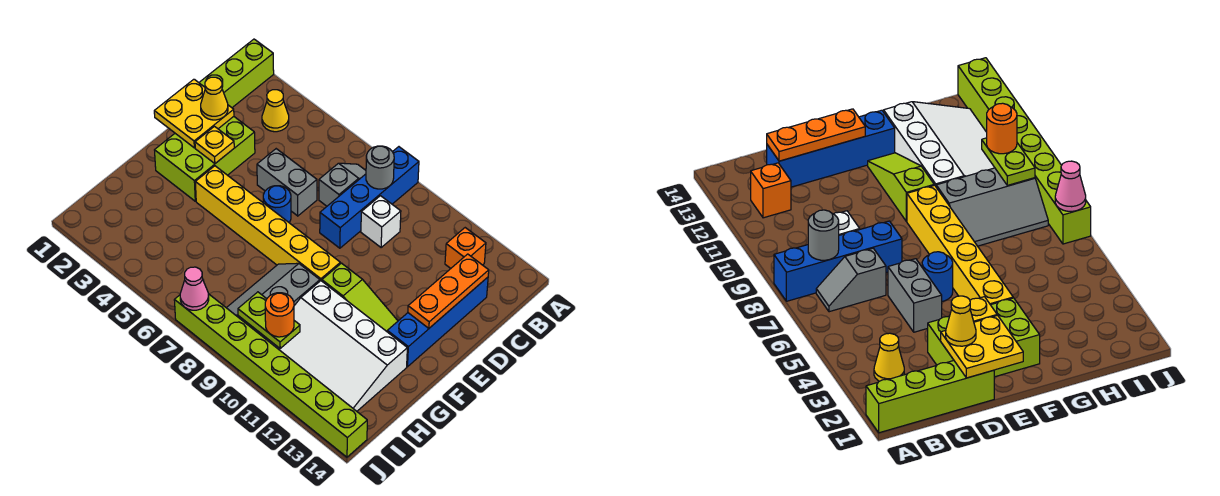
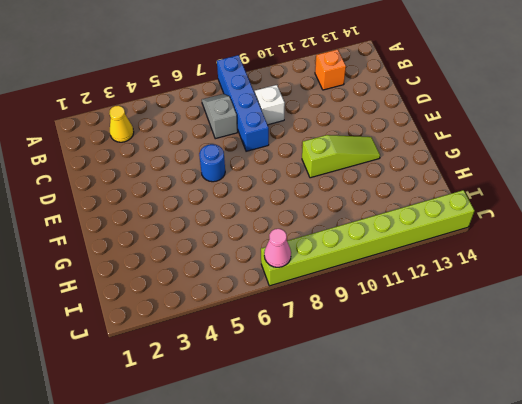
none -> lime 1x4 brick [199,39,274,108]
none -> blue 1x4 brick [387,277,488,367]
none -> lime 2x3 brick [155,117,255,201]

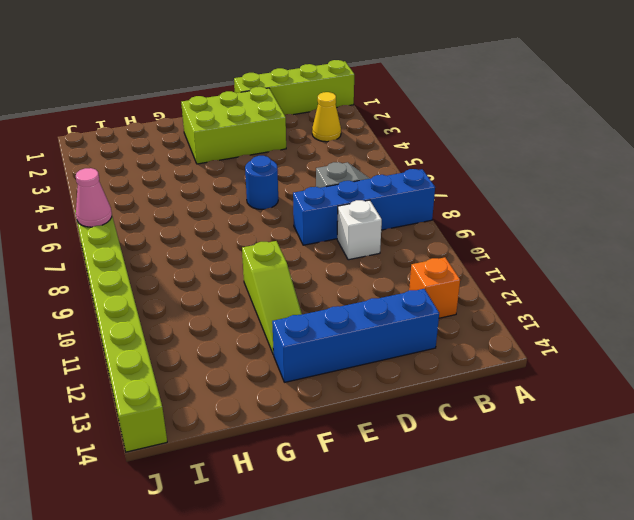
none -> grey 1x2 brick [257,149,317,216]
none -> yellow 1x6 brick [195,166,340,281]
none -> grey 2x3 slope [227,263,320,340]

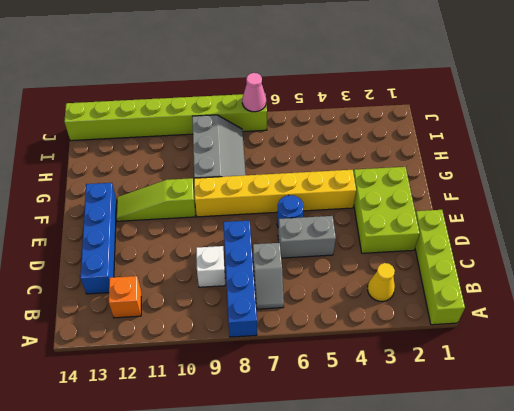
none -> white 3x4 slope [267,281,407,411]
none -> grey 1x1 round brick [366,146,394,189]
none -> orange 1x3 plate [408,254,489,328]

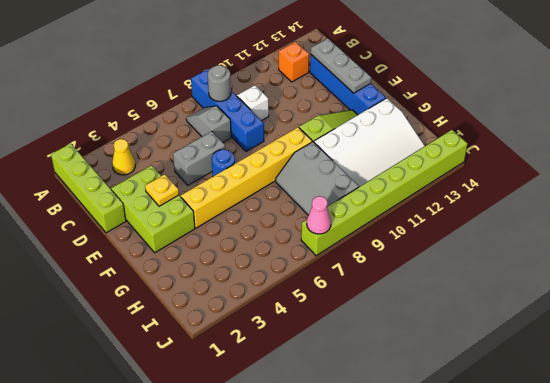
grey 1x3 plate [311,38,371,93] -> orange 1x3 plate [408,254,489,328]
none -> yellow 2x2 plate [154,79,234,148]
none -> lime 1x2 plate [238,292,300,348]
none -> yellow 1x1 cone [201,77,228,120]

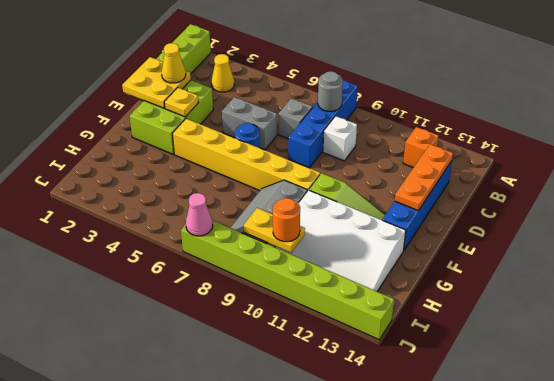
yellow 1x2 plate [243,208,305,253] -> lime 1x2 plate [238,292,300,348]

